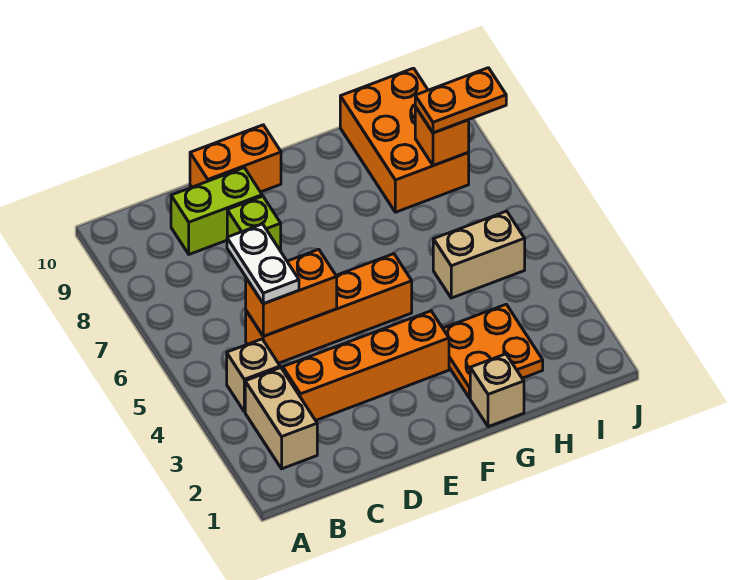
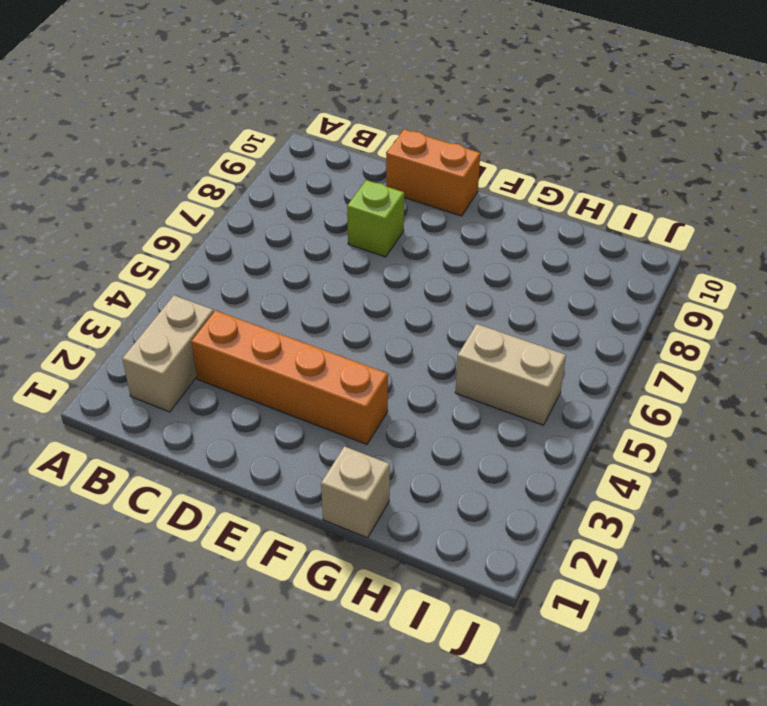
none -> tan 1x1 brick [227,339,280,412]
none -> orange 1x4 brick [246,254,412,363]
none -> lime 1x2 brick [171,168,262,254]

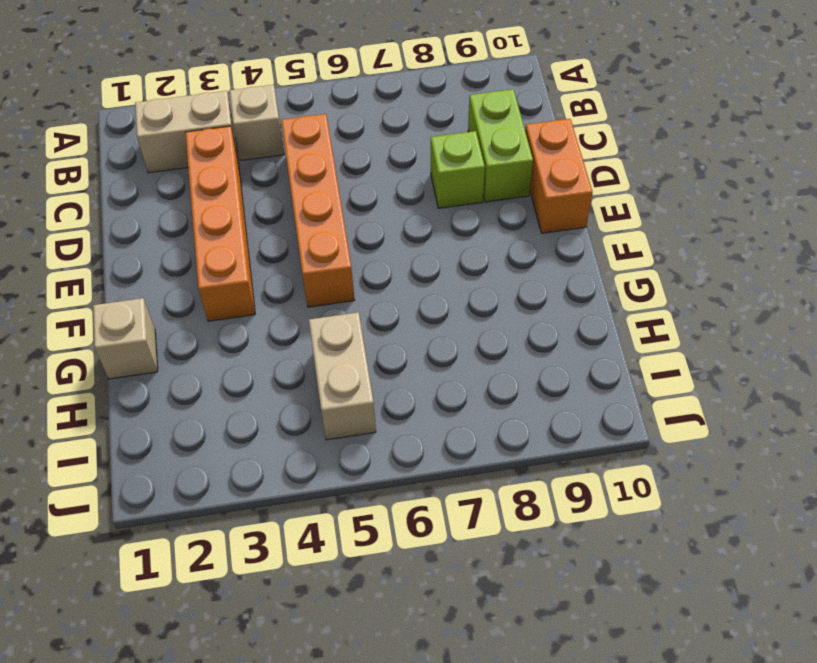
none -> orange 2x2 plate [443,304,543,398]
none -> orange 2x3 brick [340,68,469,212]
none -> orange 1x2 brick [246,249,337,336]

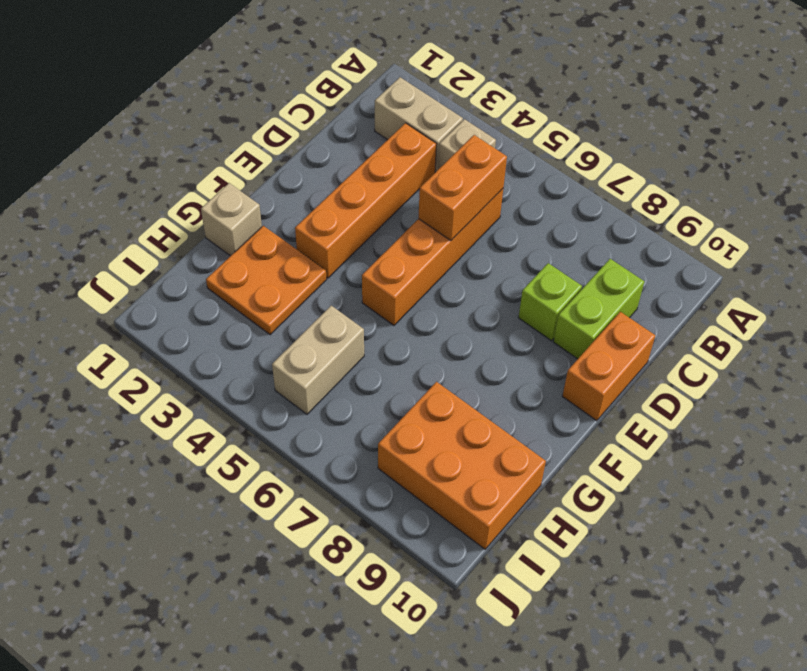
none -> orange 1x1 brick [415,107,469,166]
none -> white 1x2 plate [227,224,299,304]
none -> orange 1x2 plate [415,68,506,133]

